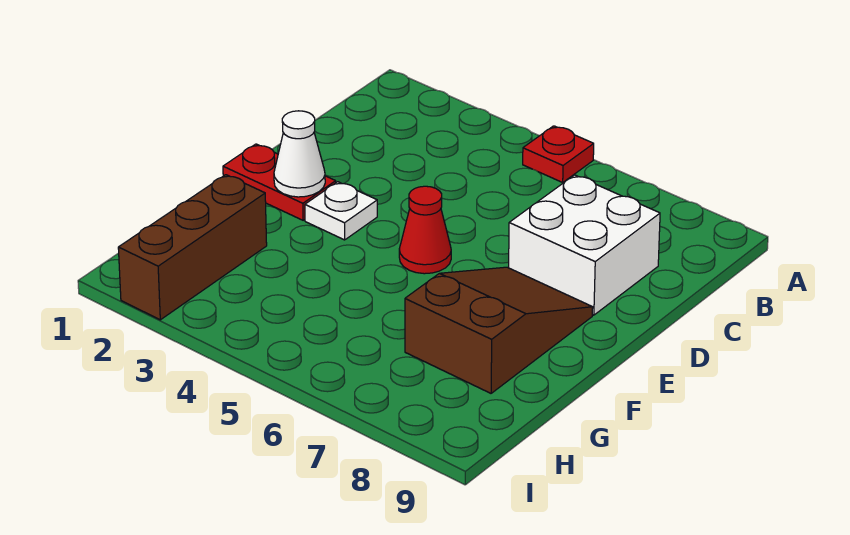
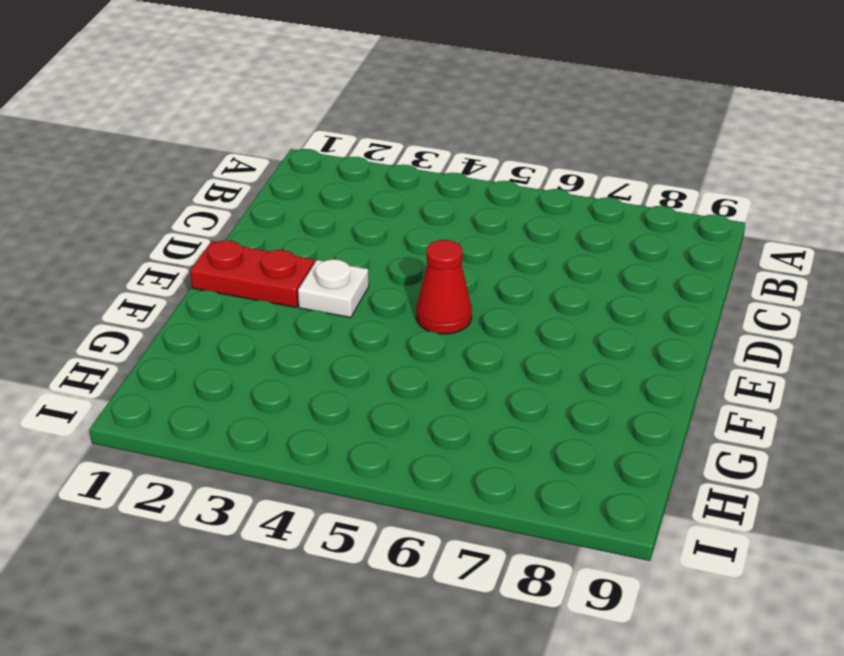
none -> red 1x1 plate [523,126,594,182]
none -> white 2x2 brick [509,175,660,315]

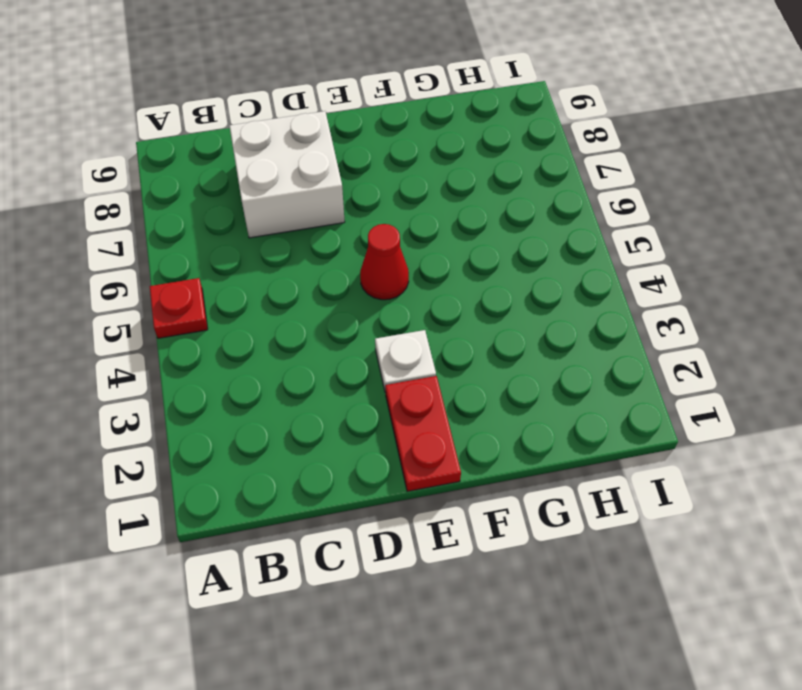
none -> brown 2x3 slope [405,267,593,393]
none -> brown 1x3 brick [118,175,267,320]

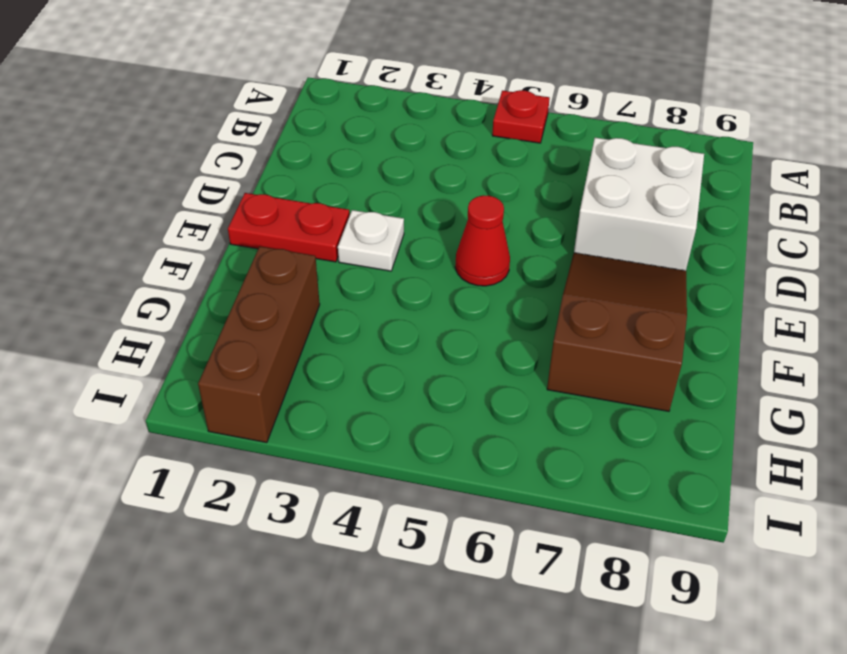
none -> white 1x1 cone [274,111,325,197]

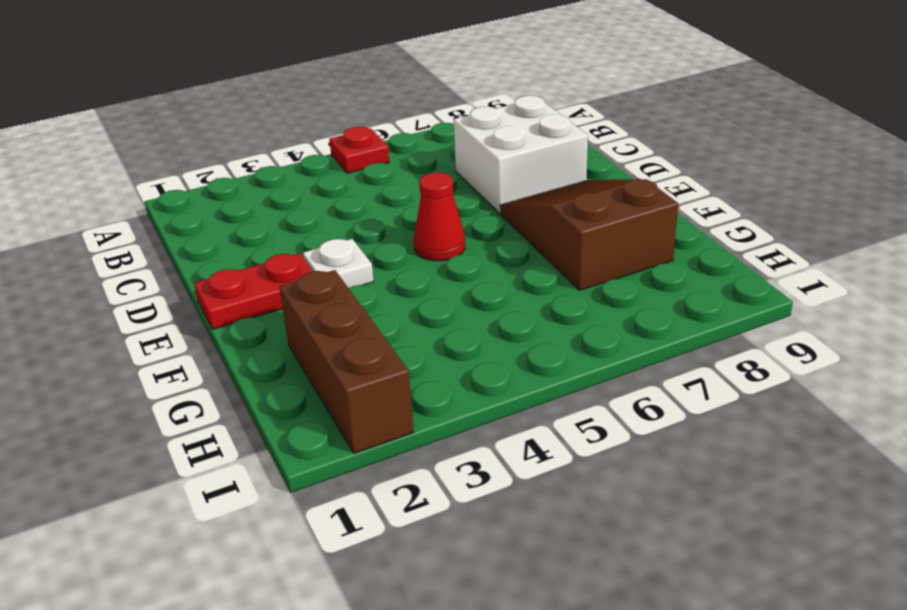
none -> white 1x1 cone [274,111,325,197]

